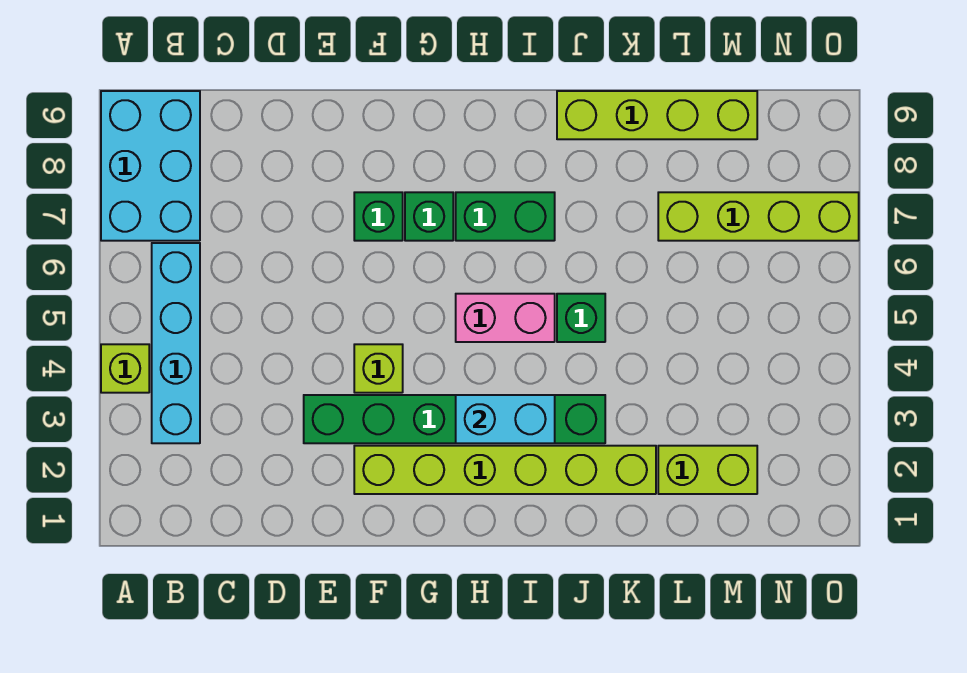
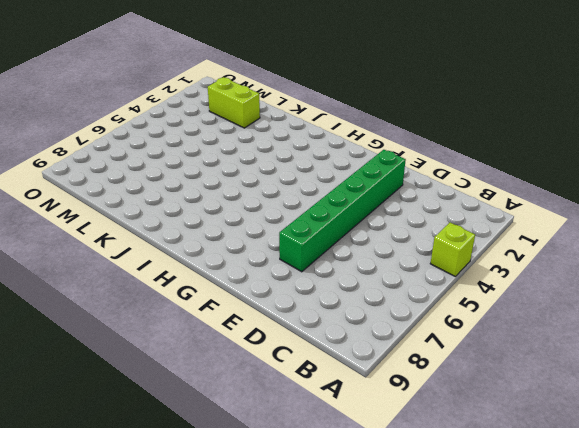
green 1x6 brick [279,150,406,272] -> green 1x6 brick turned to [304,395,605,443]
none -> cyan 2x3 brick [101,91,200,241]
none -> cyan 1x4 brick [152,243,200,443]
none -> lime 1x6 brick [354,446,656,494]

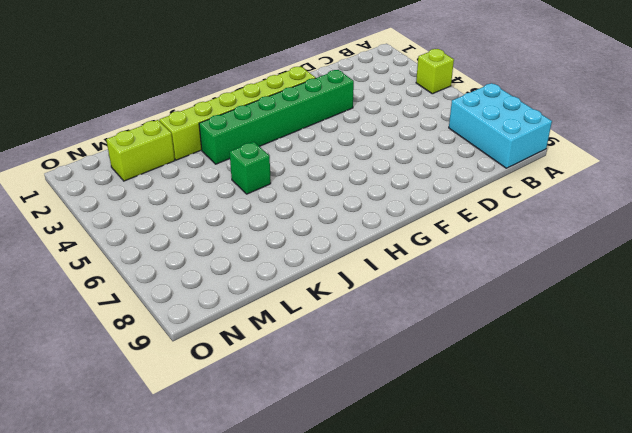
none -> cyan 1x4 brick [152,243,200,443]
none -> lime 1x1 brick [354,344,403,393]
none -> green 1x1 brick [354,192,403,241]

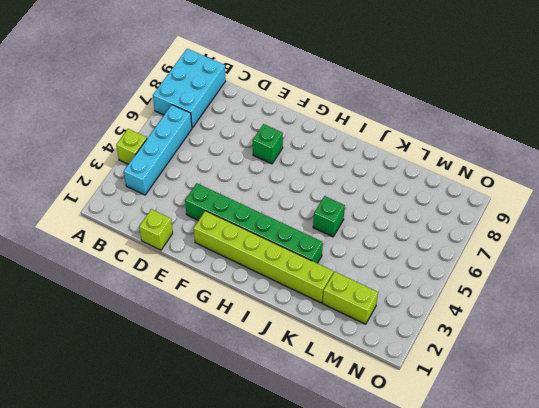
lime 1x1 brick [139,209,173,250] -> lime 1x1 brick moved to [354,344,403,393]
none -> green 1x1 brick [405,192,453,241]
none -> pink 1x2 brick [456,294,555,342]
none -> green 1x2 brick [456,192,555,241]

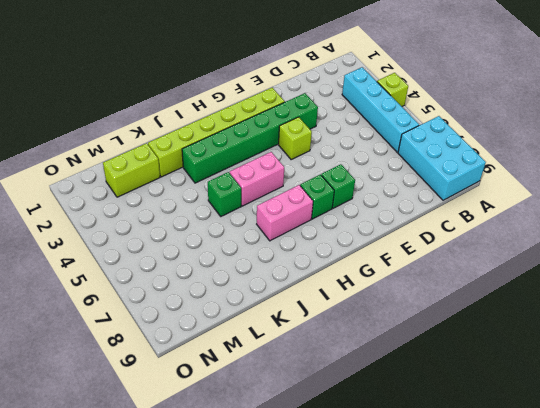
pink 1x2 brick [257,185,313,241] -> green 1x2 brick [456,192,555,241]
none -> lime 1x4 brick [557,91,757,139]
none -> lime 1x4 brick [658,192,859,241]
none -> cyan 1x2 brick [456,395,555,443]

